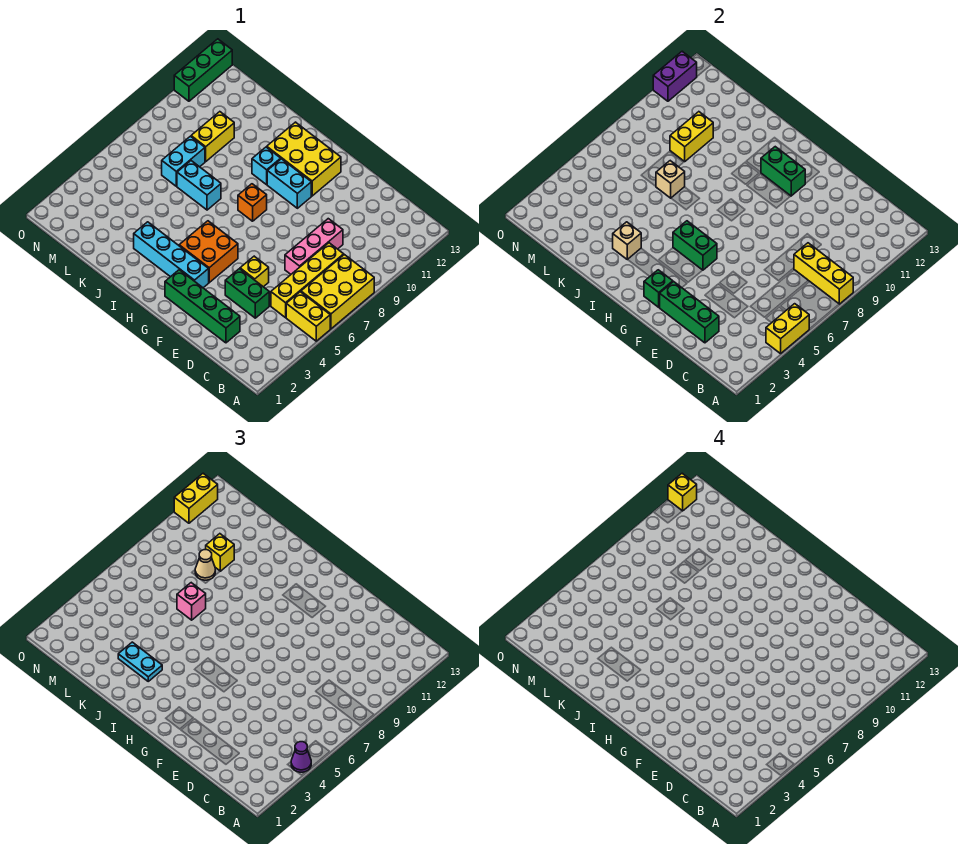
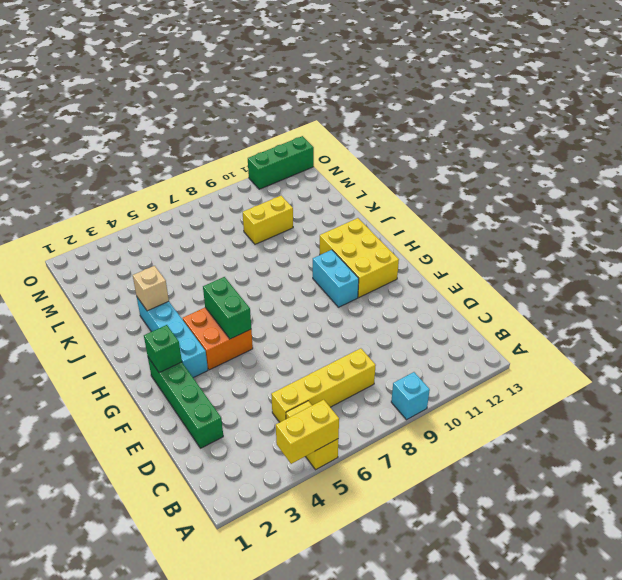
cyan 1x1 brick [391,372,430,420] -> cyan 1x1 brick moved to [252,147,281,185]
none -> yellow 2x3 brick [301,255,374,329]
none -> green 1x2 brick [225,269,269,318]
none -> pink 1x3 brick [285,219,343,274]
none -> yellow 1x1 brick [240,256,269,287]

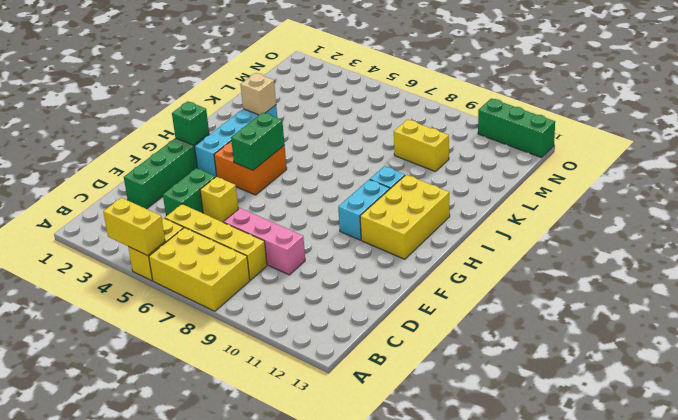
none -> orange 1x1 brick [238,184,267,221]
none -> cyan 1x2 brick [177,161,221,210]
none -> cyan 1x2 brick [162,136,205,186]
none -> yellow 1x3 brick [794,243,853,304]

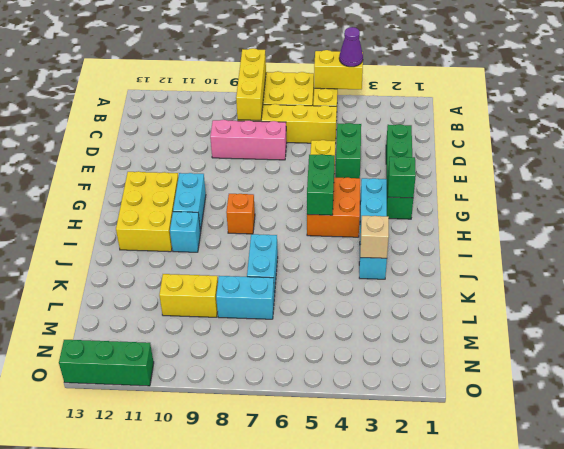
none -> green 1x3 brick [659,282,719,343]
none -> green 1x2 brick [761,147,805,196]
none -> tan 1x1 brick [656,161,685,198]
none -> yellow 1x2 brick [670,112,713,161]

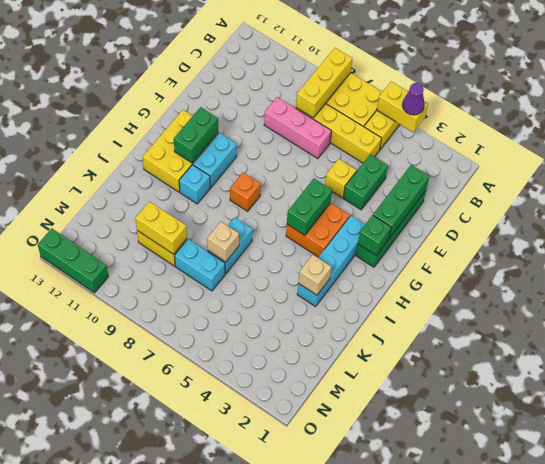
none -> purple 1x2 brick [653,51,697,101]
none -> cyan 1x2 plate [118,642,162,681]
none -> pink 1x1 brick [177,583,206,620]
none -> tan 1x1 cone [195,550,215,580]

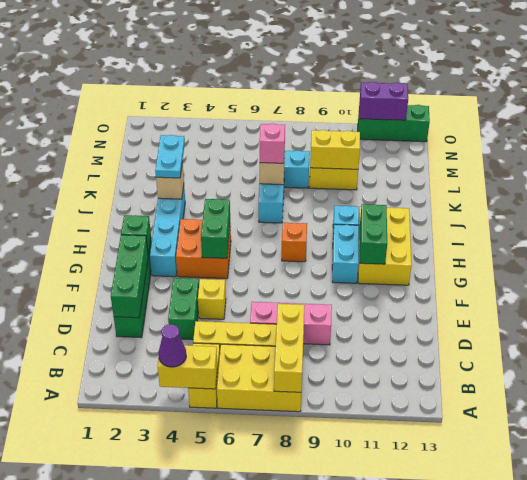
none -> tan 1x1 cone [195,550,215,580]
none -> yellow 1x1 brick [206,534,234,571]
none -> yellow 1x2 brick [174,473,218,523]
none -> yellow 1x1 brick [668,473,697,511]

